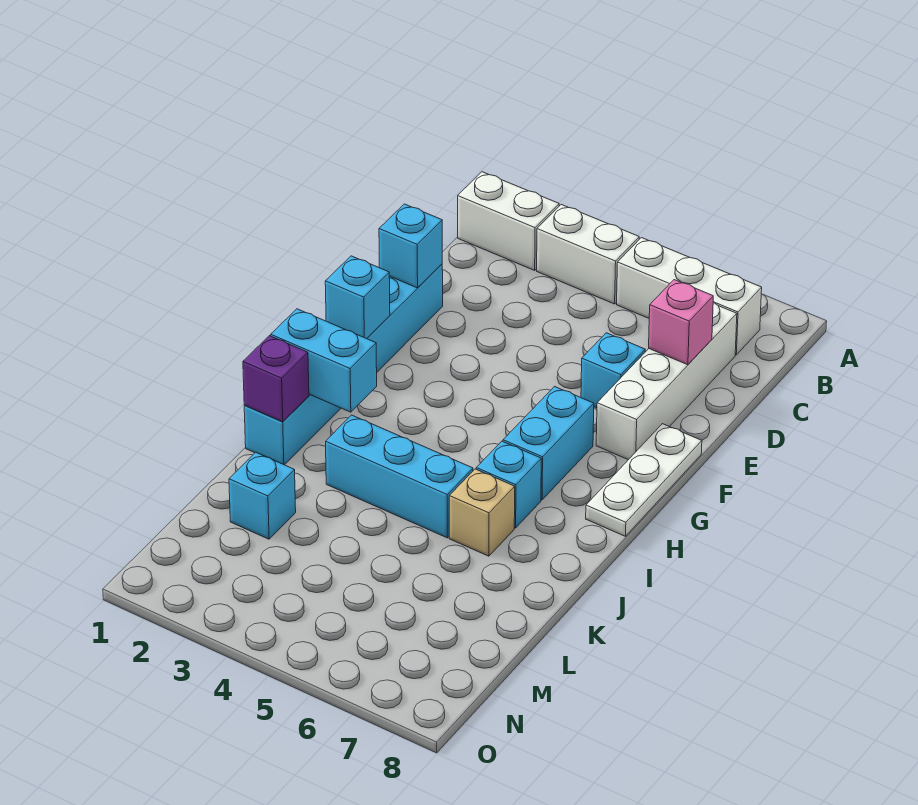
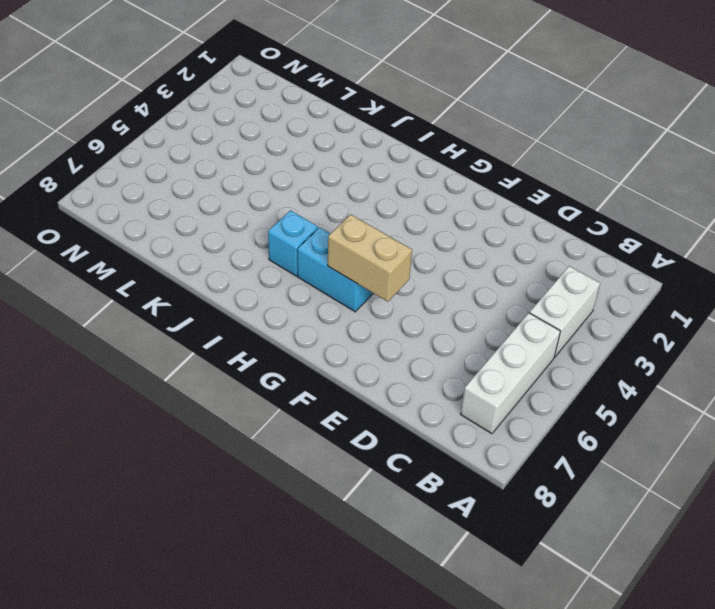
tan 1x2 brick [328,214,412,302] -> none
none -> white 1x2 brick [458,172,559,270]
none -> white 1x4 brick [596,302,737,460]
none -> cyan 1x6 brick [244,264,443,465]

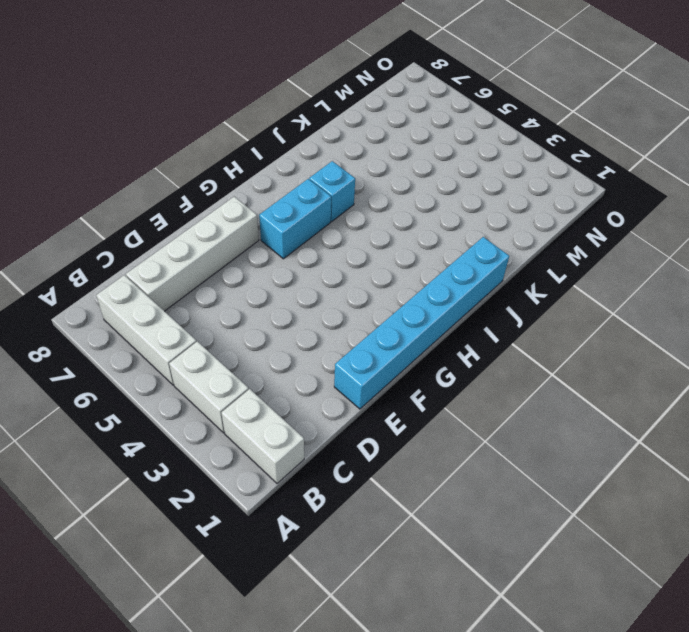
none -> cyan 1x1 brick [581,333,645,408]
none -> white 1x3 plate [586,424,702,536]
none -> cyan 1x3 brick [326,415,473,538]

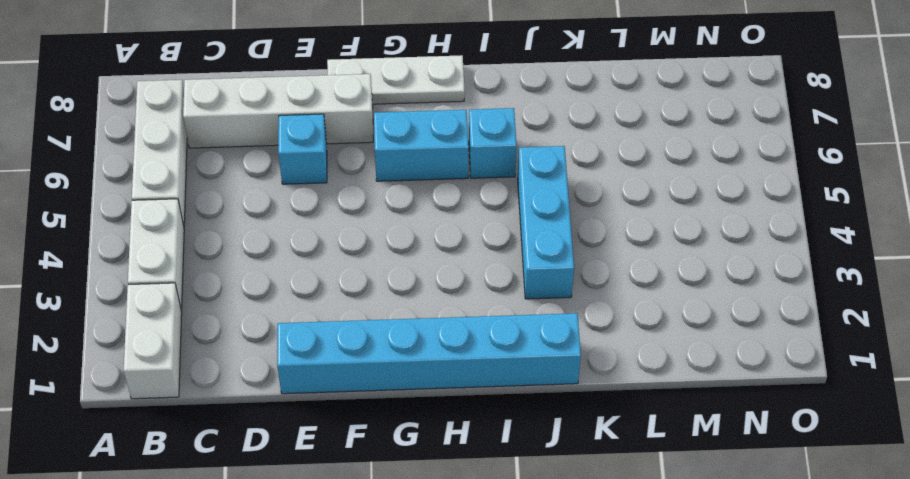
none -> tan 1x1 brick [449,469,515,556]
none -> cyan 1x1 brick [229,452,296,539]
none -> pink 1x1 brick [649,280,713,365]

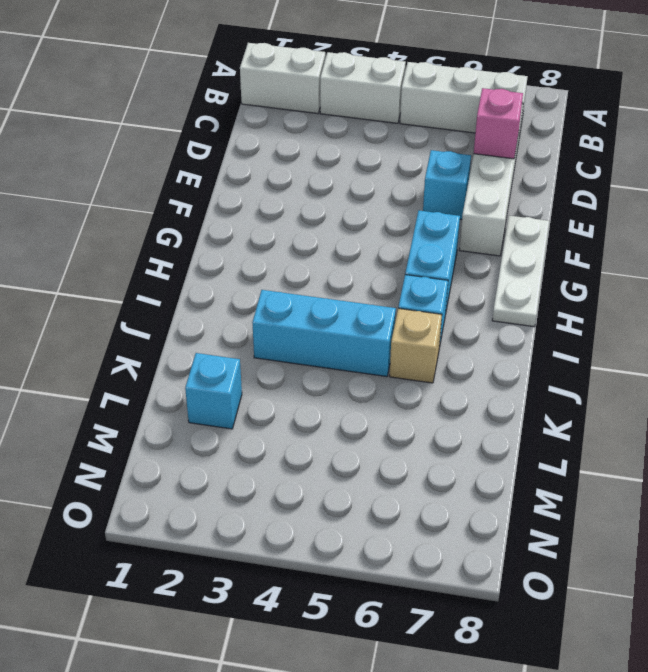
none -> cyan 1x6 brick [244,264,443,465]
none -> cyan 1x1 brick [379,204,442,288]
none -> cyan 1x1 brick [325,256,390,339]

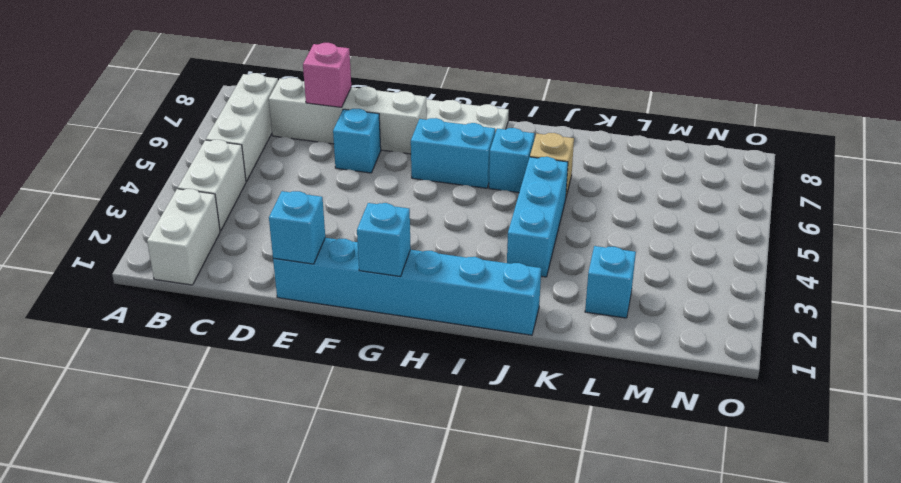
none -> cyan 1x2 brick [271,309,377,412]
none -> purple 1x1 brick [243,336,309,422]

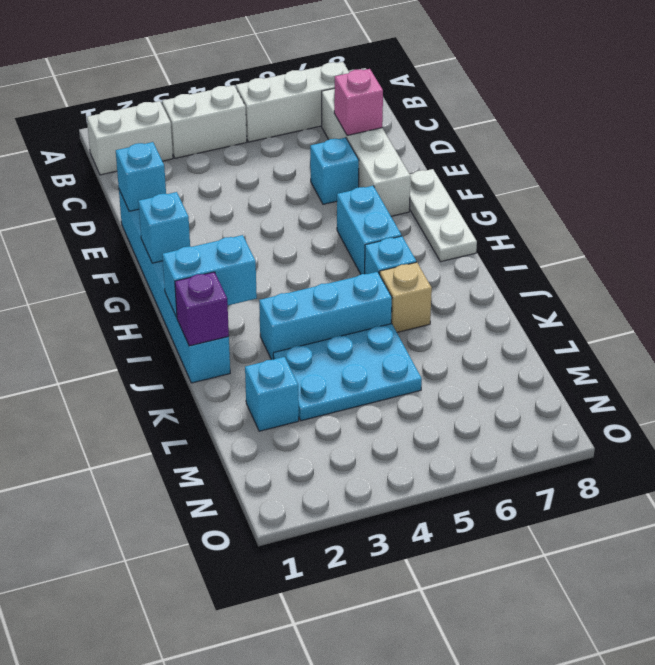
cyan 2x3 plate [273,324,422,421] -> none

